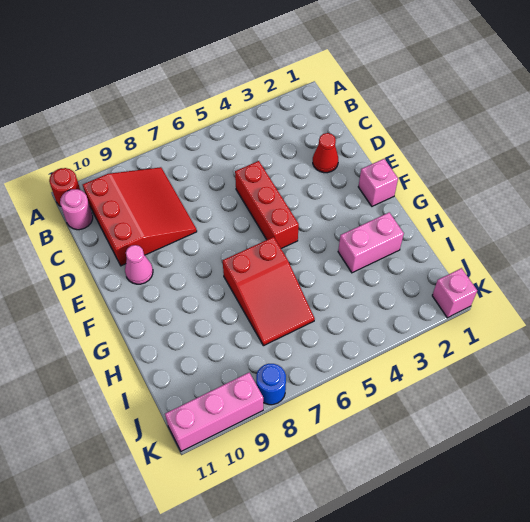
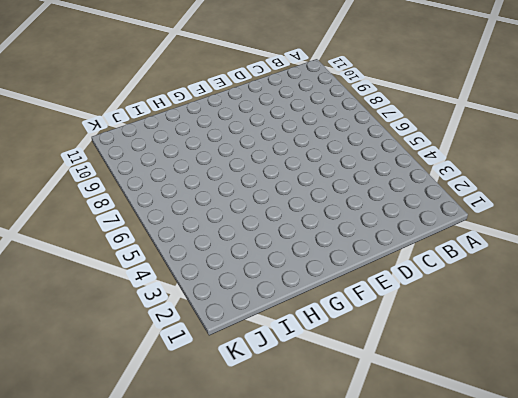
none -> red 1x1 round brick [49,168,80,206]
none -> red 3x3 slope [83,167,197,266]
none -> pink 1x1 round brick [60,189,93,230]

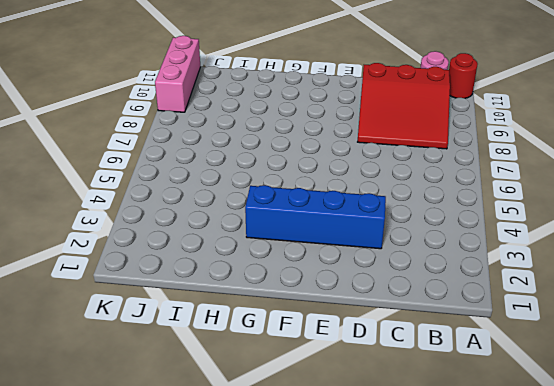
blue 1x4 brick [245,185,386,249] -> none
none -> red 1x1 cone [313,133,338,173]
none -> red 1x3 brick [235,161,299,248]
none -> pink 1x1 cone [125,245,153,284]

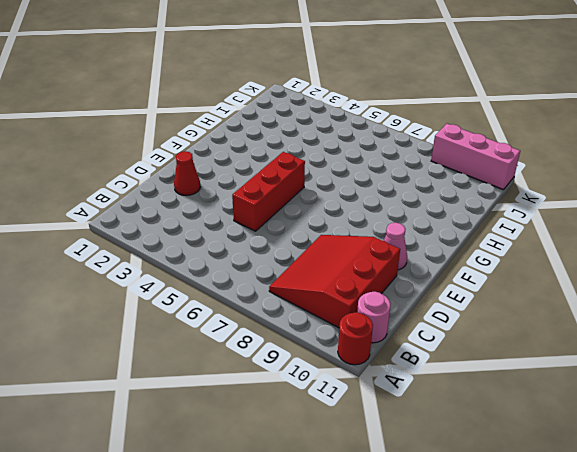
none -> pink 1x1 brick [358,159,398,206]
none -> red 2x3 slope [223,237,315,346]
none -> pink 1x2 brick [338,212,404,273]

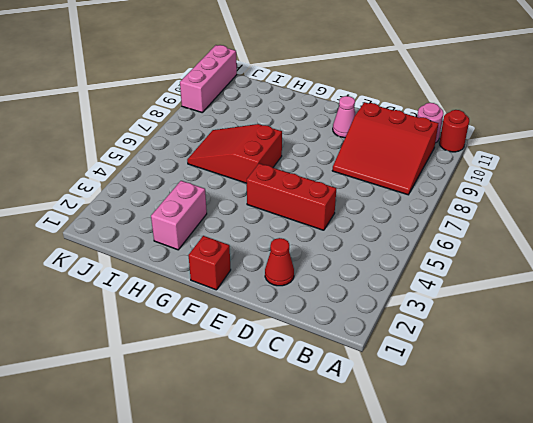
red 1x1 brick [189,236,231,290] -> pink 1x1 brick [358,159,398,206]
none -> pink 1x1 brick [432,268,477,318]
none -> blue 1x1 round brick [256,364,286,405]

